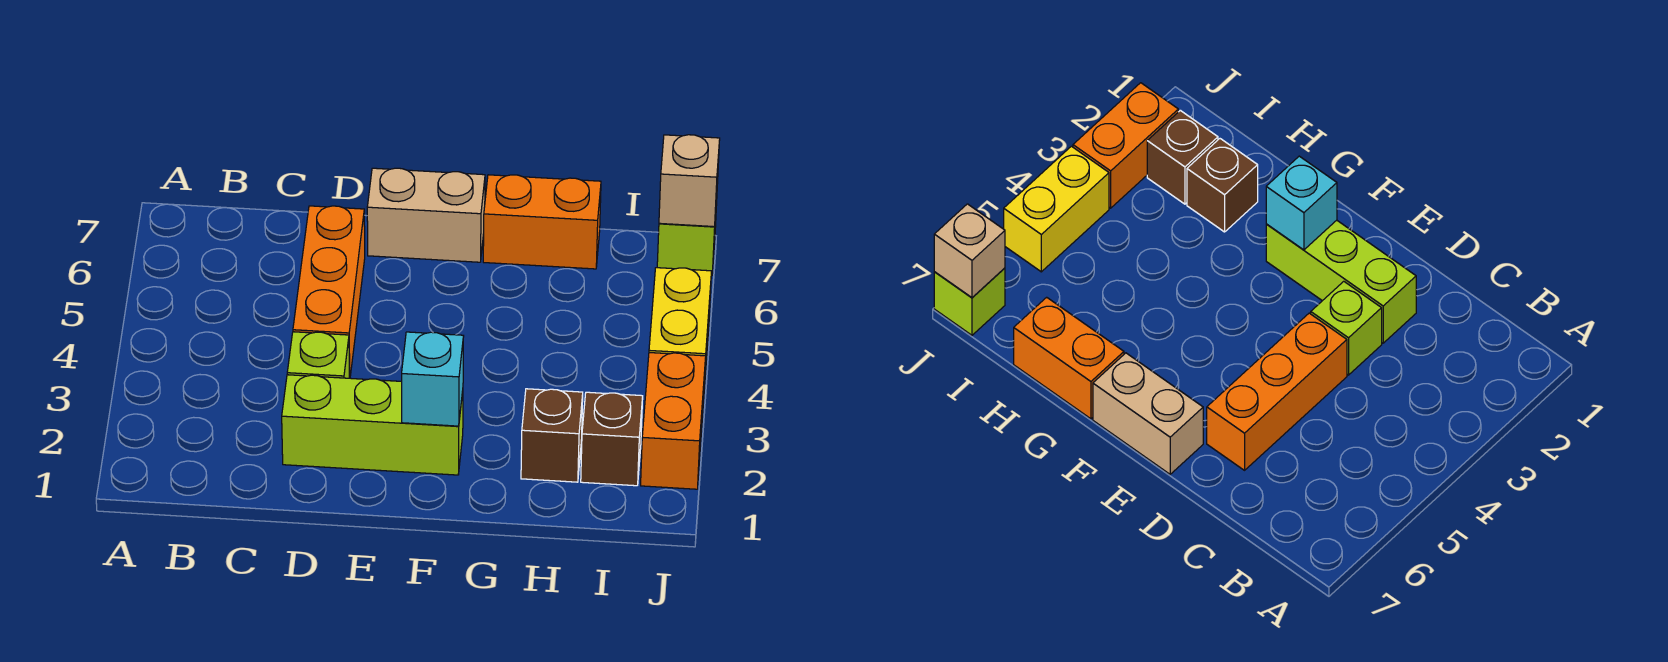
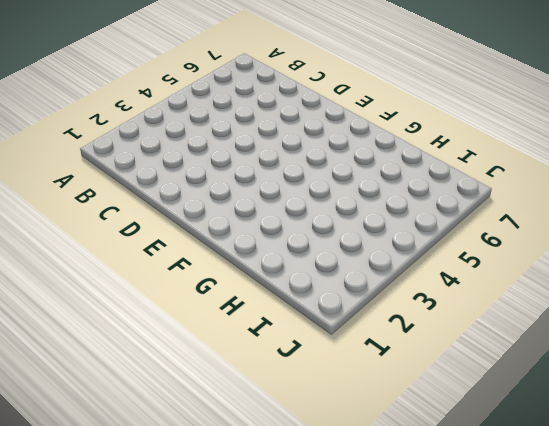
none -> lime 1x3 brick [282,375,463,475]
none -> lime 1x1 brick [287,332,349,378]
none -> orange 1x3 brick [293,206,365,378]

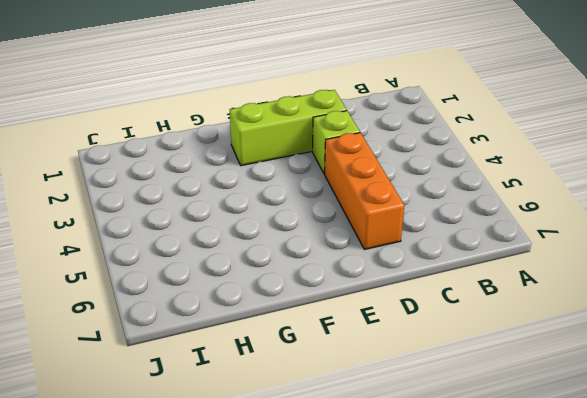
none -> tan 1x2 brick [367,168,485,262]
none -> orange 1x2 brick [483,175,601,269]
none -> brown 1x1 brick [521,389,583,482]

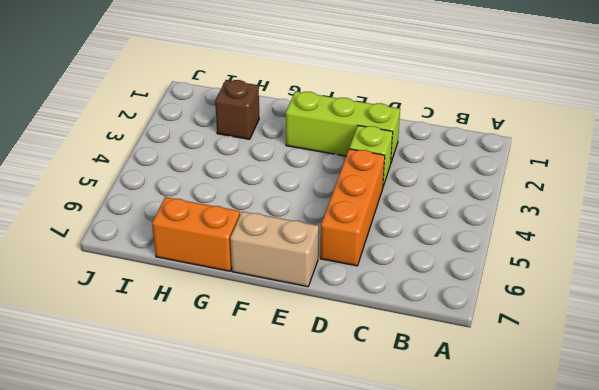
none -> brown 1x1 brick [581,392,643,486]
none -> orange 1x2 brick [641,353,706,489]
none -> yellow 1x2 brick [649,268,711,388]

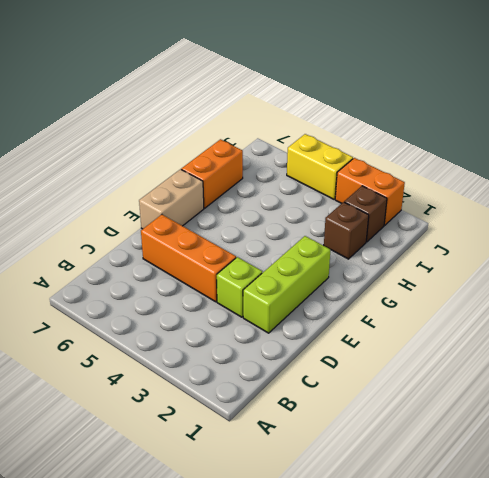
none -> lime 1x1 brick [657,200,717,276]
none -> cyan 1x1 brick [402,332,464,426]
none -> tan 1x1 brick [659,135,720,227]

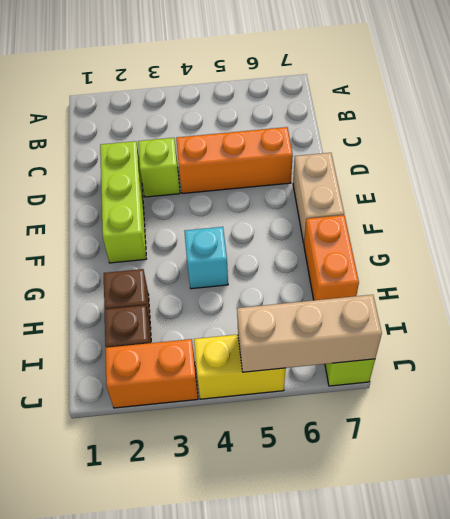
cyan 1x1 brick [184,227,228,289] -> cyan 1x1 brick moved to [402,332,464,426]
tan 1x3 brick [237,295,382,372] -> tan 1x1 brick [659,135,720,227]

